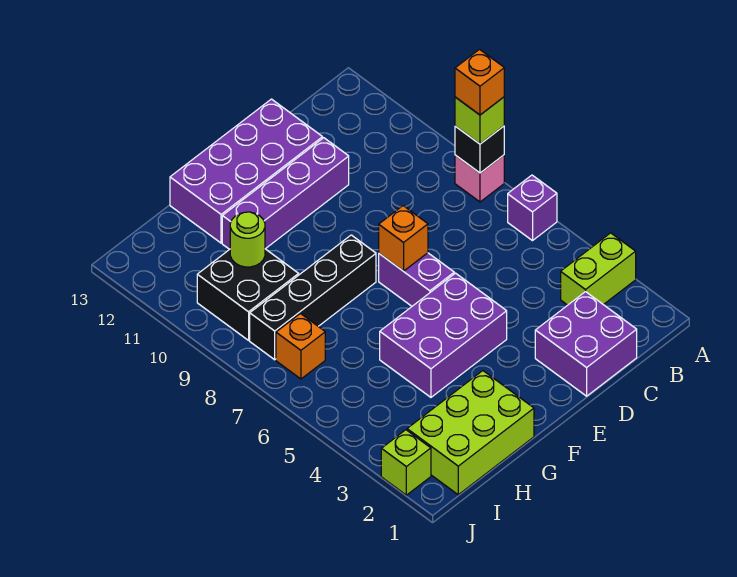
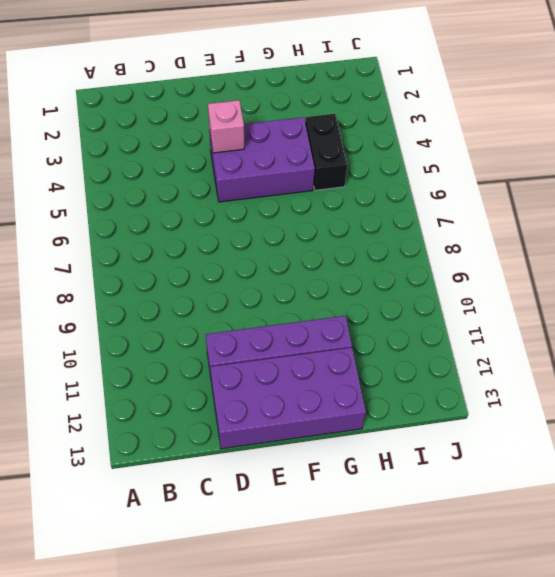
pink 1x1 brick [208,100,244,153] -> pink 1x1 brick moved to [455,155,504,202]
black 1x2 brick [305,114,347,190] -> none
none -> lime 1x2 brick [561,233,636,305]
none -> purple 1x1 brick [508,175,557,241]
none -> purple 2x2 brick [535,292,637,396]

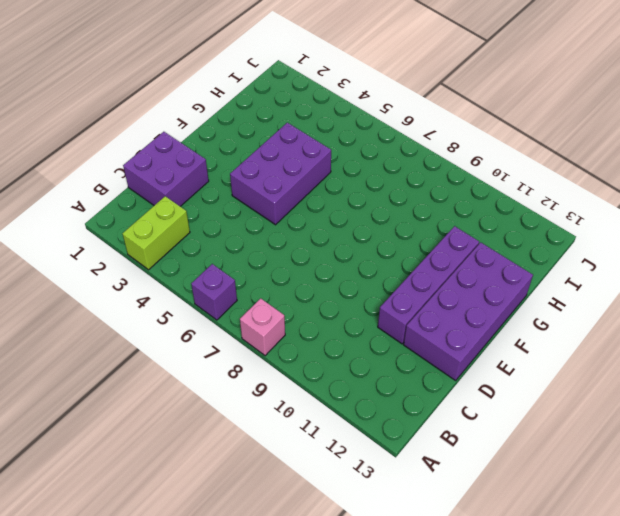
none -> purple 1x2 brick [379,253,454,306]
none -> black 1x4 brick [250,235,376,360]
none -> lime 2x3 brick [407,371,534,495]

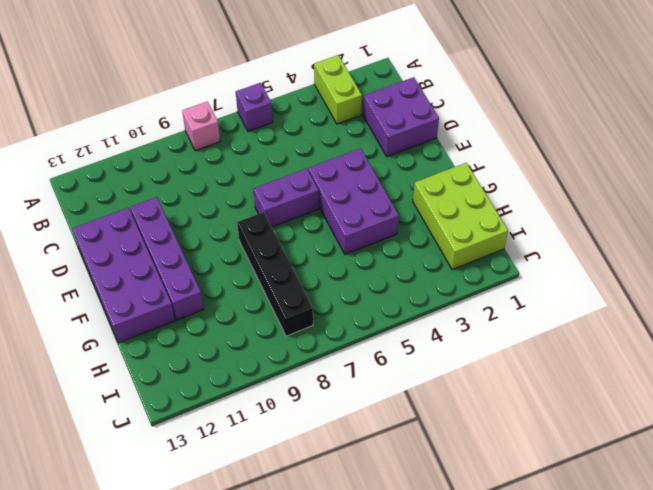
none -> black 2x2 brick [197,249,299,340]
none -> orange 1x1 brick [276,314,325,379]
none -> lime 1x1 brick [381,430,431,495]

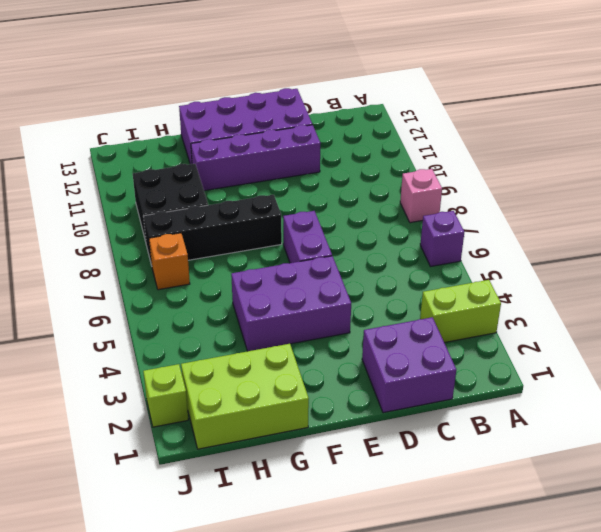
none -> black 1x1 brick [455,126,504,173]
none -> orange 1x1 brick [379,206,428,271]
none -> lime 1x1 round brick [230,212,265,267]

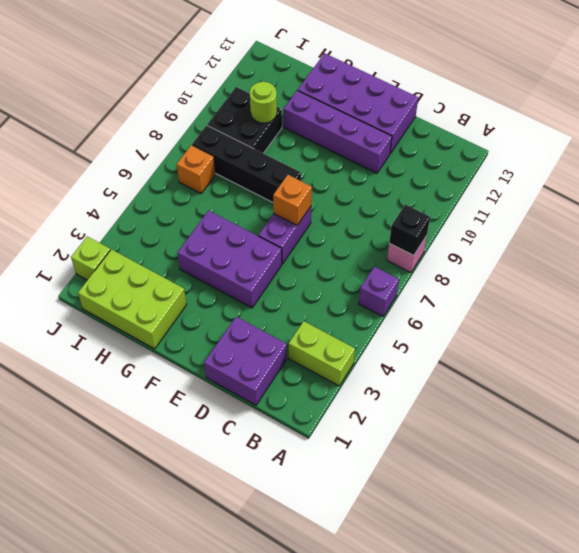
none -> lime 1x1 brick [455,97,504,144]
none -> orange 1x1 brick [455,49,504,115]

